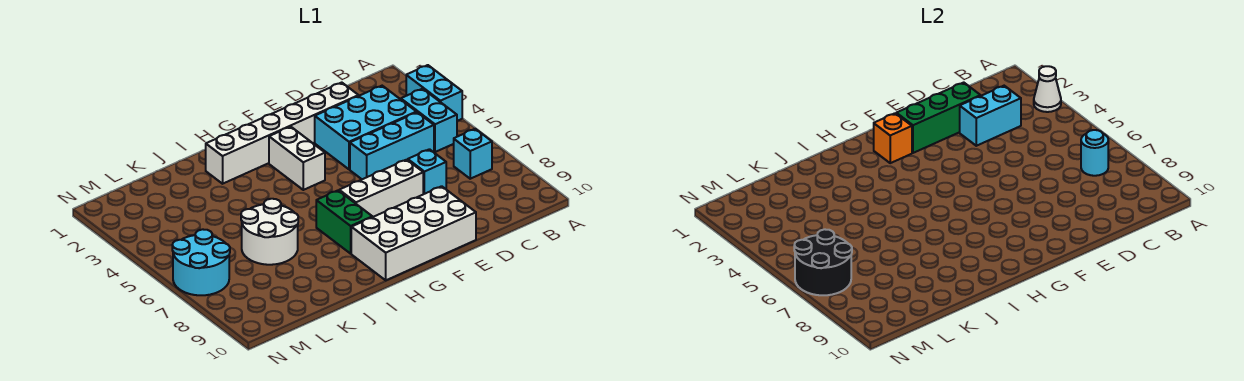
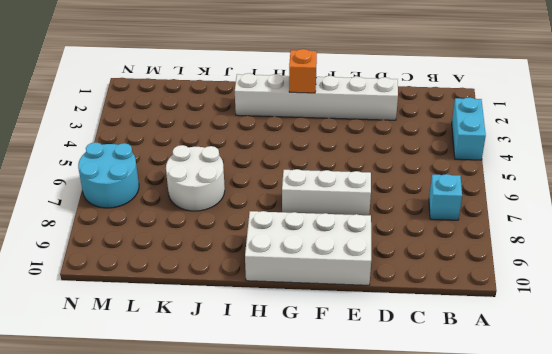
none -> cyan 1x2 brick [401,89,457,152]
none -> cyan 2x3 brick [315,86,416,169]
none -> cyan 1x3 brick [350,112,434,179]

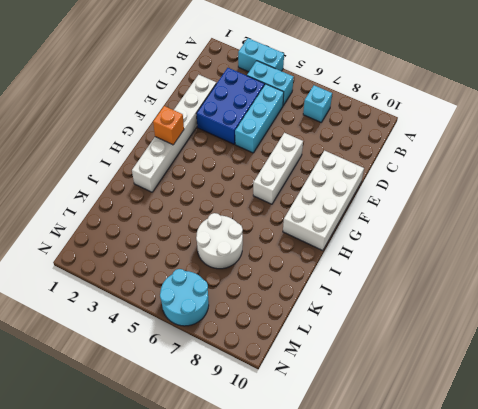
blue 2x3 brick [196,68,265,144] -> cyan 2x3 brick [315,86,416,169]
none -> cyan 1x1 brick [408,149,446,194]
none -> white 1x2 brick [269,127,325,190]
none -> green 1x2 brick [316,191,372,254]

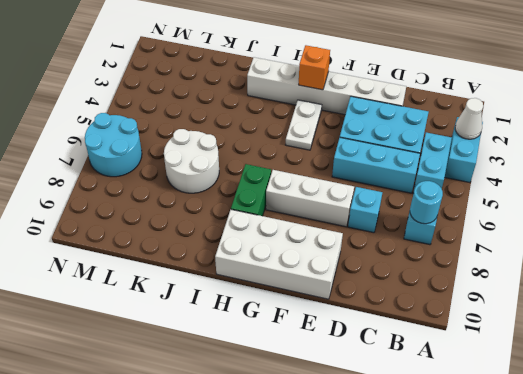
white 1x2 plate [286,100,322,150] -> white 1x2 brick [269,127,325,190]
none -> cyan 1x2 brick [960,86,1021,146]
none -> green 1x3 brick [896,83,981,153]
none -> black 2x2 round brick [794,229,852,295]

